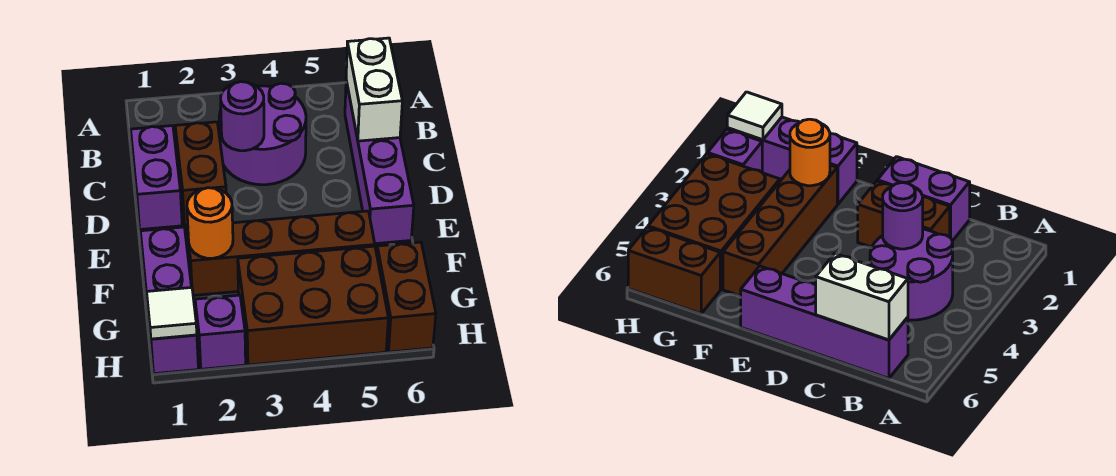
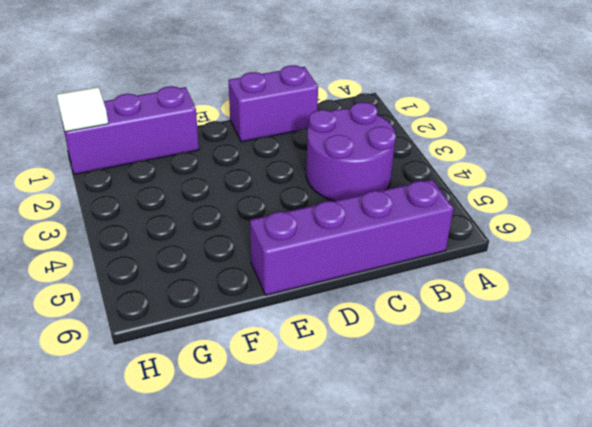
none -> brown 1x2 brick [175,122,226,226]
none -> brown 1x4 brick [187,211,375,295]
none -> brown 2x3 brick [238,246,388,365]

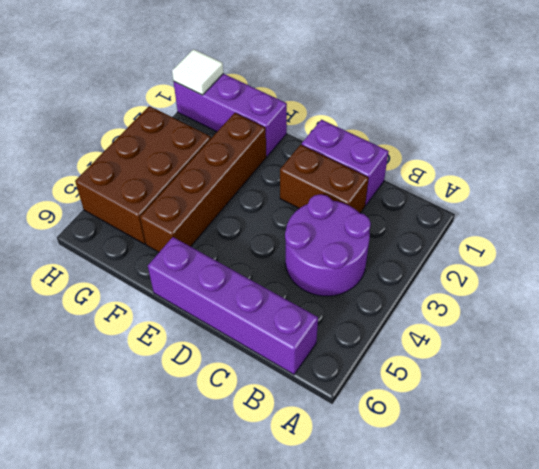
none -> brown 1x2 brick [377,242,436,352]
none -> purple 1x1 brick [195,295,246,369]
none -> white 1x2 brick [346,38,402,141]

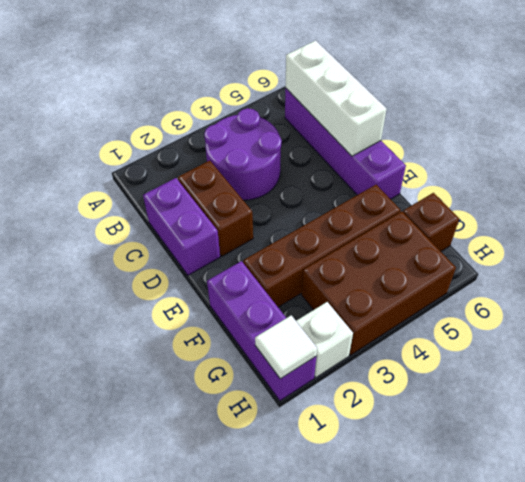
white 1x3 brick [285,41,386,156] -> white 1x2 brick [346,38,402,141]
brown 1x1 brick [403,193,459,251] -> brown 1x2 brick [377,242,436,352]
white 1x1 brick [296,302,353,377] -> purple 1x1 brick [195,295,246,369]
none -> purple 1x1 round brick [221,82,264,151]
none -> orange 1x1 round brick [187,188,233,258]

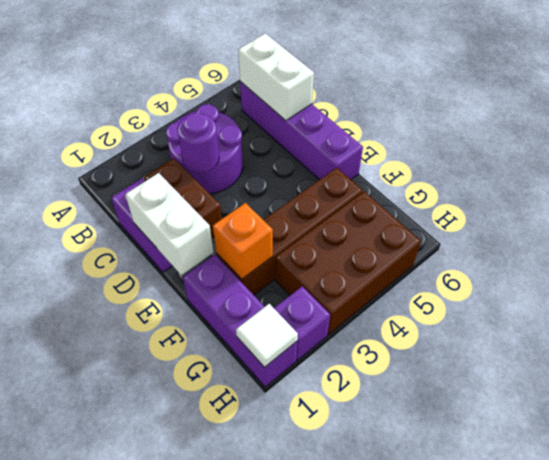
white 1x2 brick [125,173,213,275] -> none
orange 1x1 brick [213,203,273,279] -> orange 1x1 round brick [187,188,233,258]
none -> brown 1x2 brick [377,242,436,352]

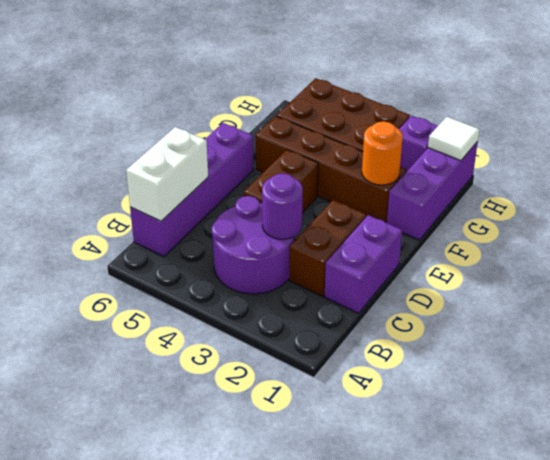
brown 1x2 brick [244,150,318,213] -> brown 1x2 brick moved to [377,242,436,352]

